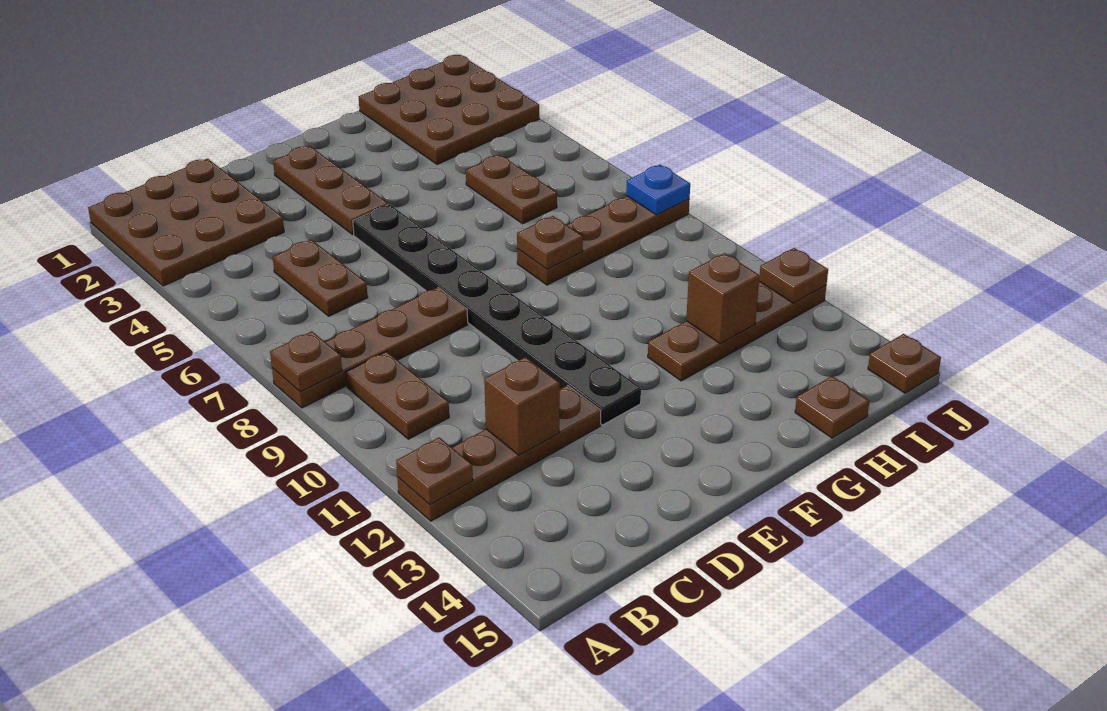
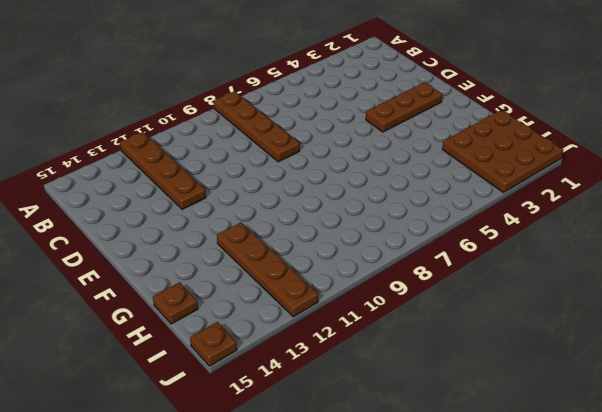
none -> brown 3x3 plate [88,159,284,286]
none -> brown 1x2 plate [346,352,449,439]
none -> brown 1x2 plate [273,240,368,316]

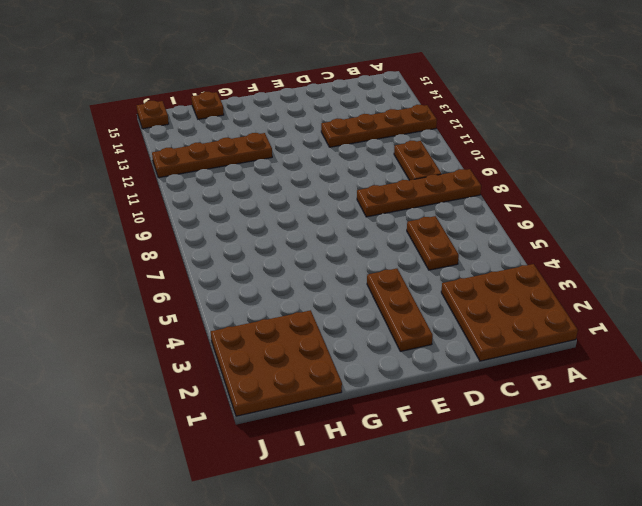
none -> black 1x8 plate [353,204,641,425]
none -> brown 1x4 plate [517,196,690,285]
none -> brown 1x2 plate [466,155,557,224]

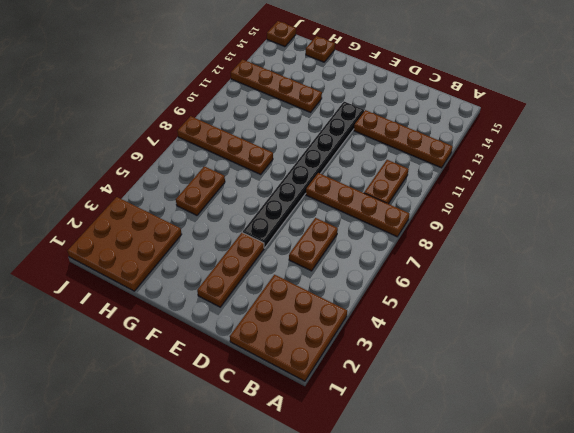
none -> brown 1x1 plate [270,331,342,392]
none -> brown 1x1 plate [396,437,473,505]
none -> brown 1x1 brick [484,357,560,455]

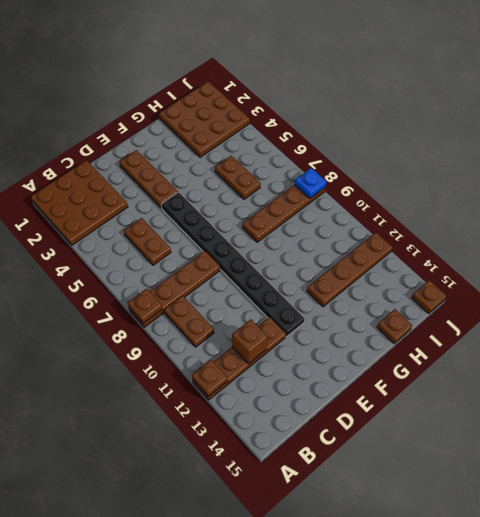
none -> brown 1x1 plate [517,216,583,269]
none -> brown 1x1 brick [686,253,760,343]
none -> brown 1x1 plate [759,248,828,303]

